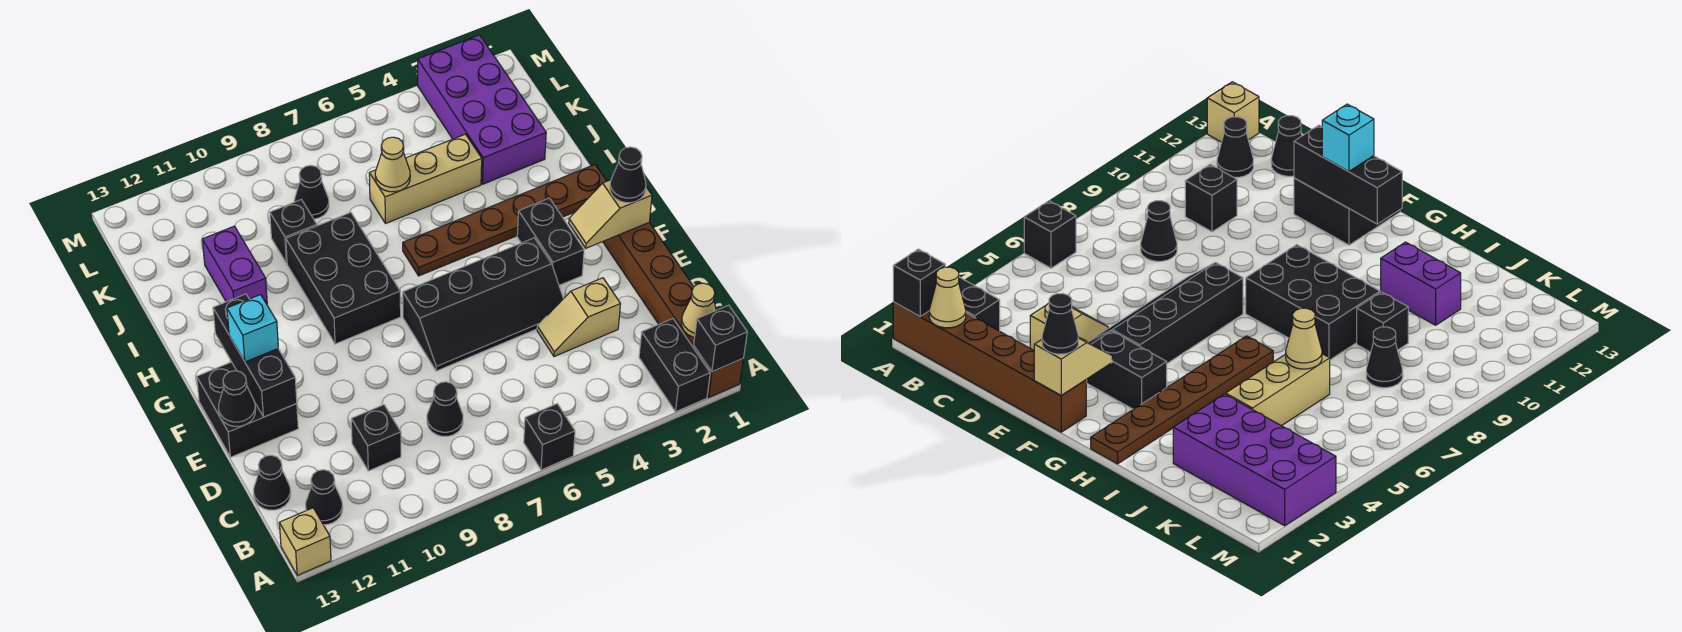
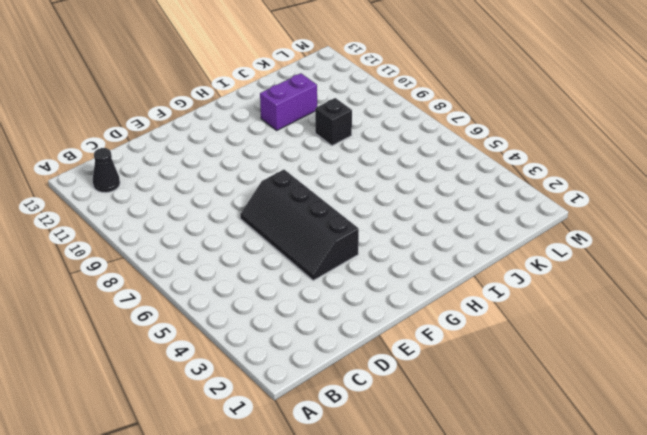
none -> brown 1x6 brick [603,223,743,397]
none -> black 1x2 brick [639,319,710,412]
none -> black 1x1 brick [524,404,575,470]

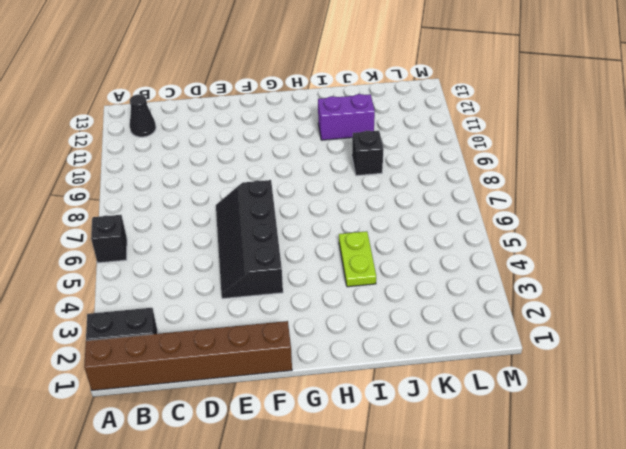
lime 1x2 plate [339,231,376,287] -> none
none -> tan 1x1 brick [279,508,331,575]
none -> black 1x1 cone [427,382,463,436]
none -> black 1x1 brick [351,405,401,471]

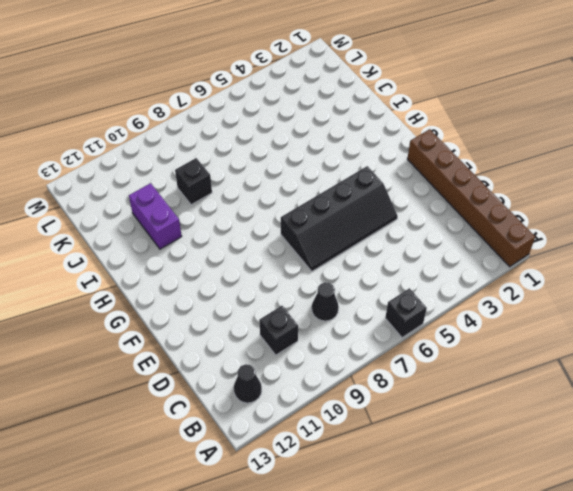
none -> black 1x2 brick [639,319,710,412]
none -> tan 1x1 brick [279,508,331,575]
none -> black 1x1 cone [254,455,291,510]

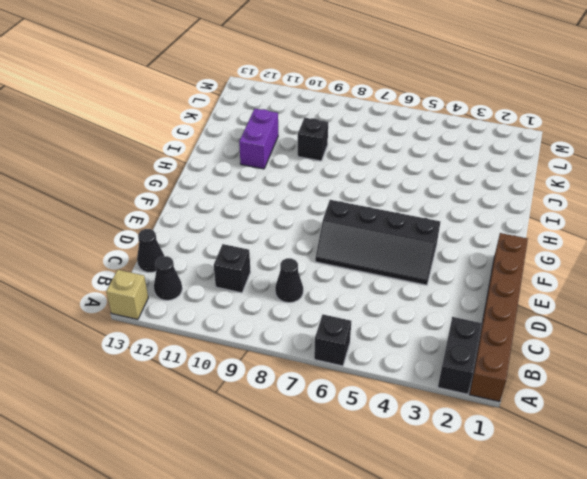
none -> tan 1x2 slope [537,278,620,357]
none -> black 2x2 brick [197,362,298,457]
none -> black 1x2 brick [517,198,584,285]

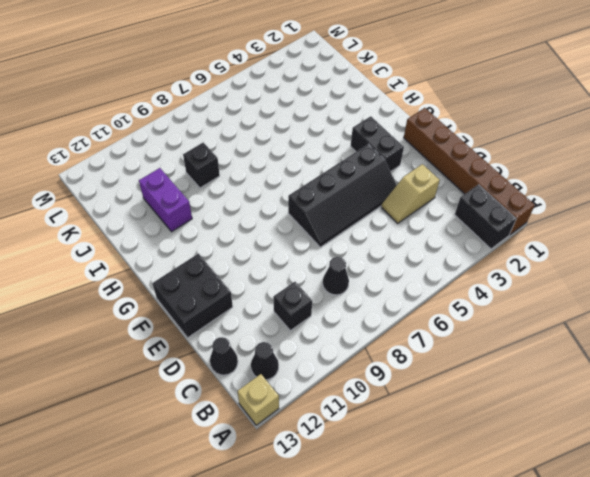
none -> black 1x1 brick [524,404,575,470]
none -> black 2x3 brick [286,212,401,344]
none -> brown 1x6 plate [403,165,607,276]

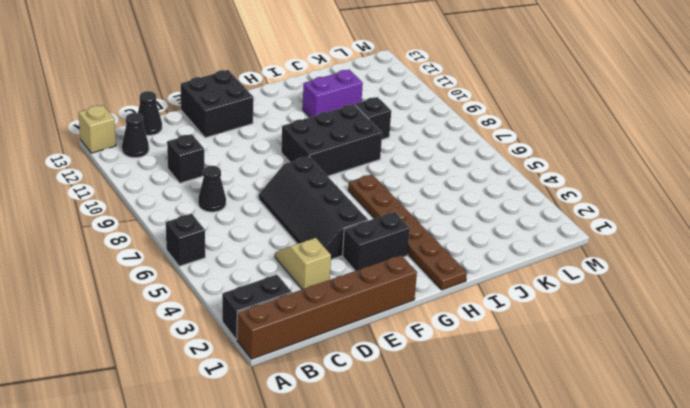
none -> purple 2x4 brick [418,35,546,184]
none -> tan 1x3 brick [369,134,482,224]
none -> black 1x1 cone [294,165,329,219]

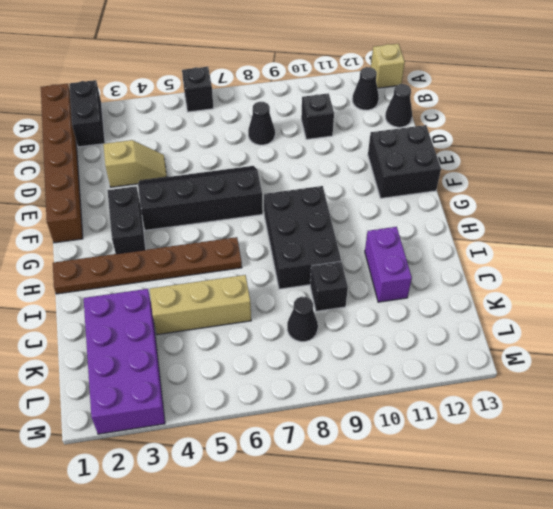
none -> black 1x1 brick [694,305,747,372]
none -> tan 1x1 cone [681,283,716,338]
none -> black 1x3 brick [213,294,297,417]

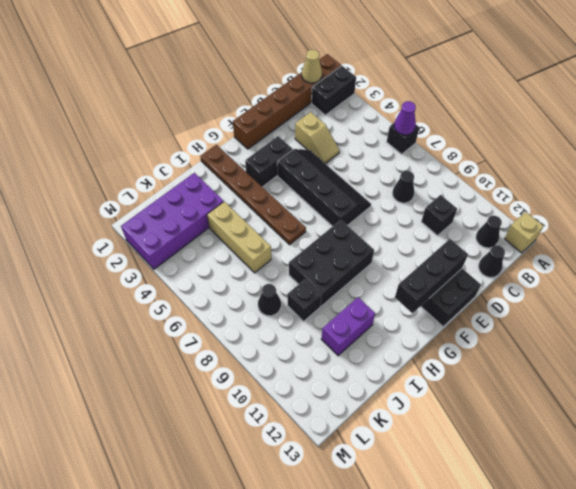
purple 1x1 cone [394,101,416,135] -> none
none -> black 1x1 brick [694,305,747,372]
none -> black 1x1 cone [218,371,256,426]
none -> tan 1x2 slope [569,180,652,248]

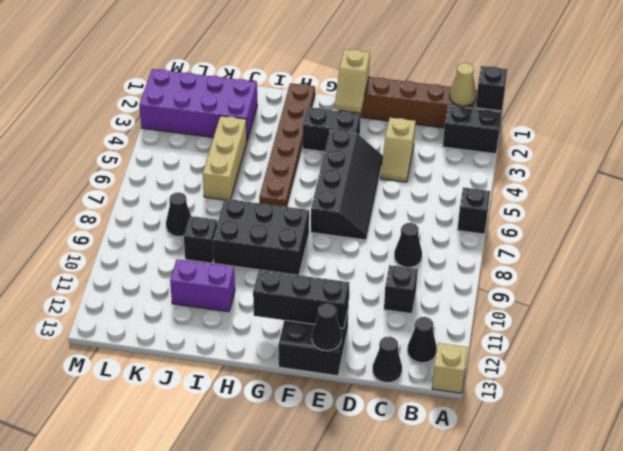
none -> tan 1x1 cone [375,137,410,192]
none -> black 1x1 cone [610,147,646,203]
none -> cyan 1x1 brick [227,295,278,362]

